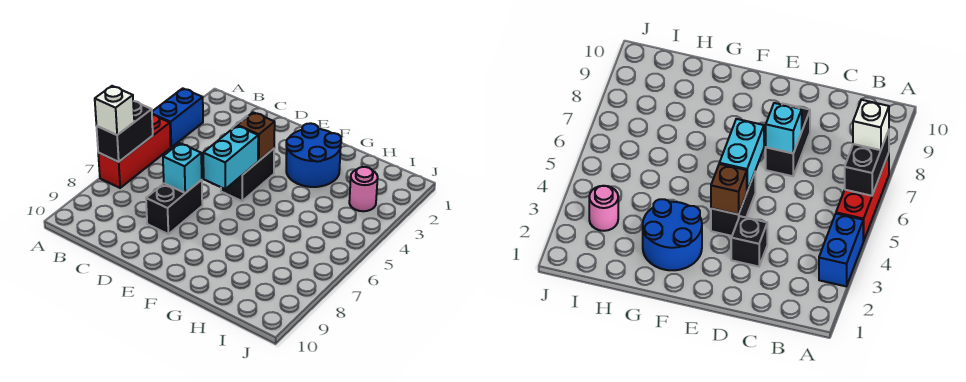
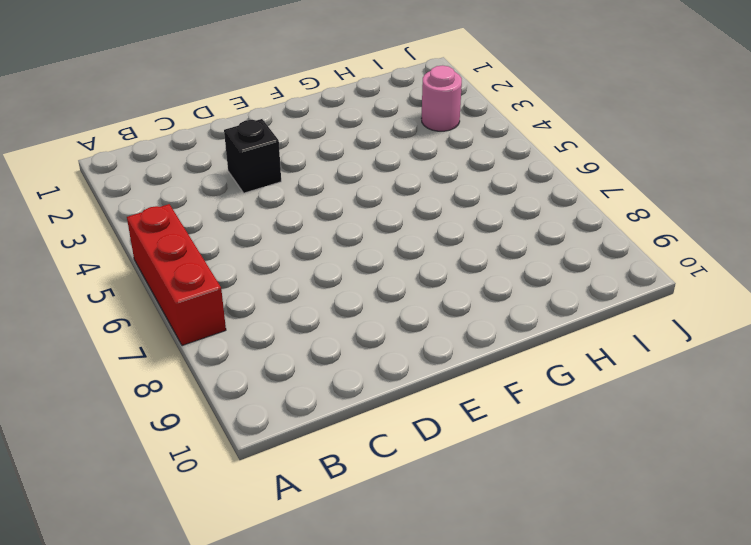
none -> blue 1x2 brick [152,88,203,147]
none -> black 1x2 brick [146,180,202,234]
none -> black 1x2 brick [221,149,274,201]

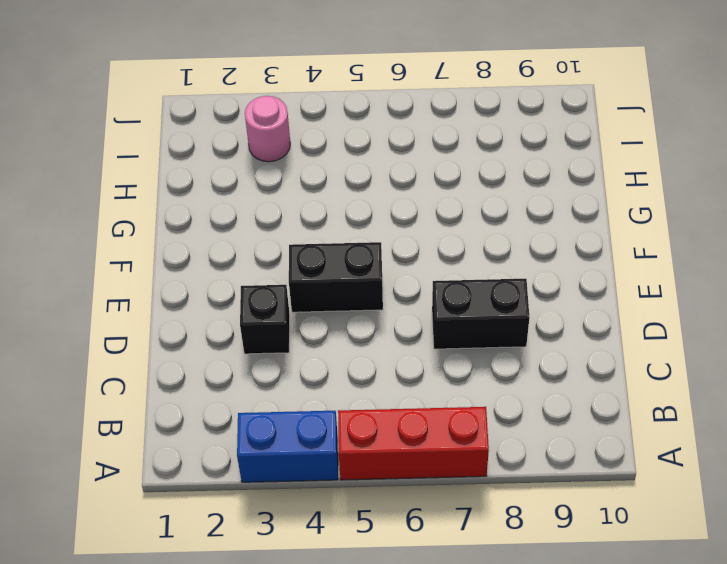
none -> blue 2x2 round brick [286,123,341,187]
none -> black 1x2 brick [97,101,153,162]
none -> cyan 1x1 brick [163,143,202,193]

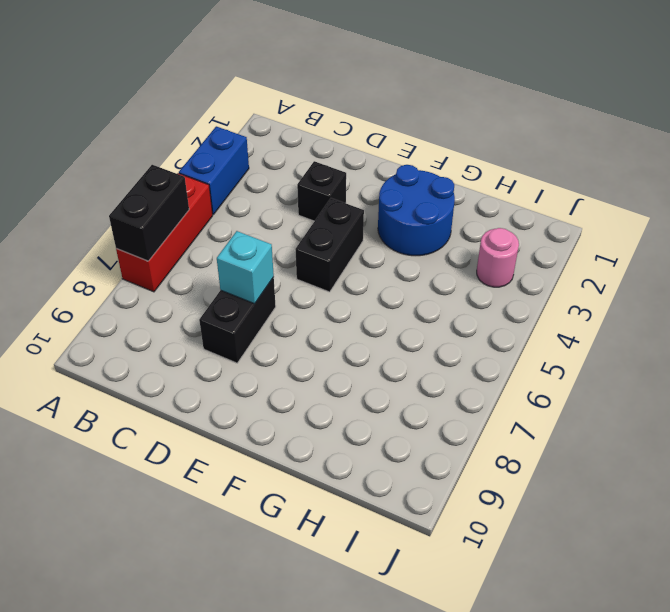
none -> brown 1x1 brick [237,112,275,161]
none -> cyan 1x2 brick [203,126,258,189]
none -> white 1x1 brick [95,86,134,135]

